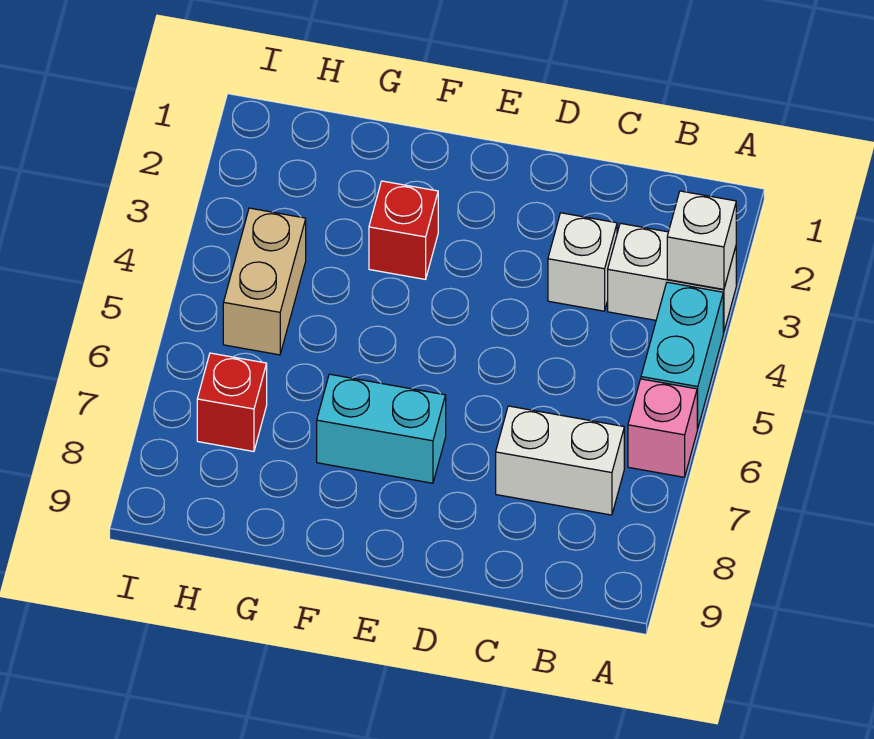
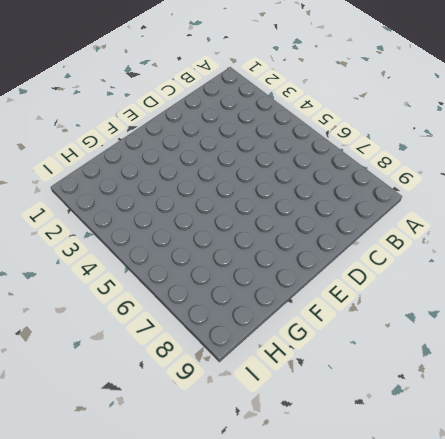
none -> white 1x2 brick [608,223,736,332]
none -> cyan 1x2 brick [641,282,723,429]

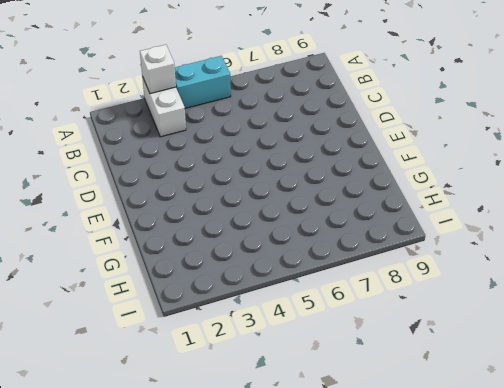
none -> pink 1x1 brick [628,379,697,477]
none -> white 1x2 brick [496,406,624,515]

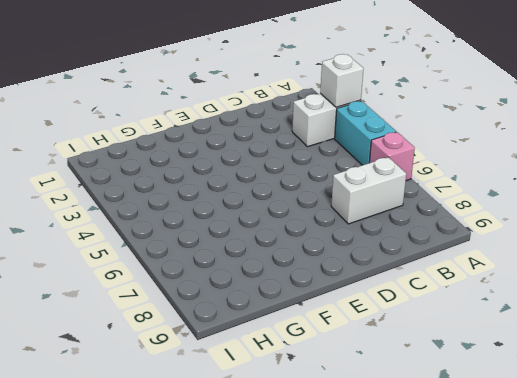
none -> white 1x1 brick [548,213,617,311]
none -> cyan 1x2 brick [317,374,446,483]

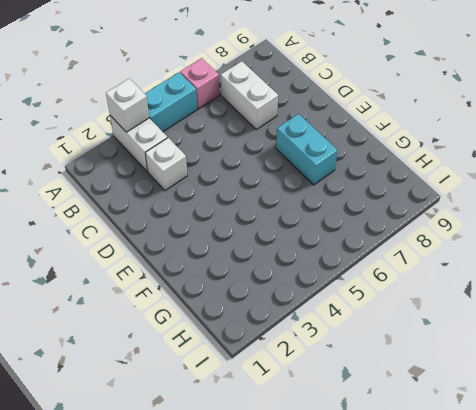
none -> red 1x1 brick [369,181,438,279]
none -> tan 1x2 brick [223,208,306,355]

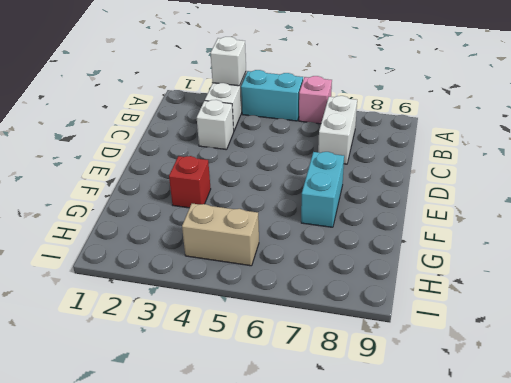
none -> red 1x1 brick [197,353,267,452]

